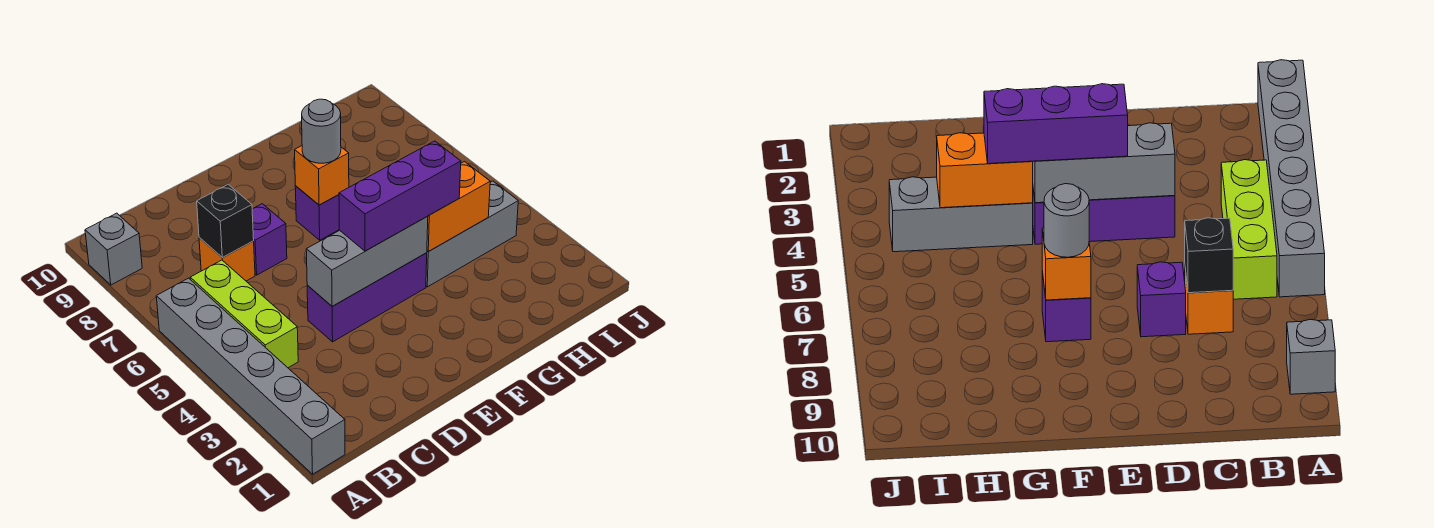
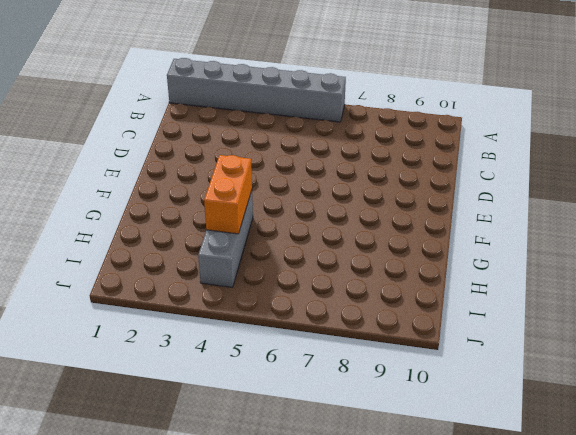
none -> grey 1x1 brick [85,213,142,285]
none -> lime 1x3 brick [190,260,298,368]
none -> orange 1x1 brick [199,238,255,281]

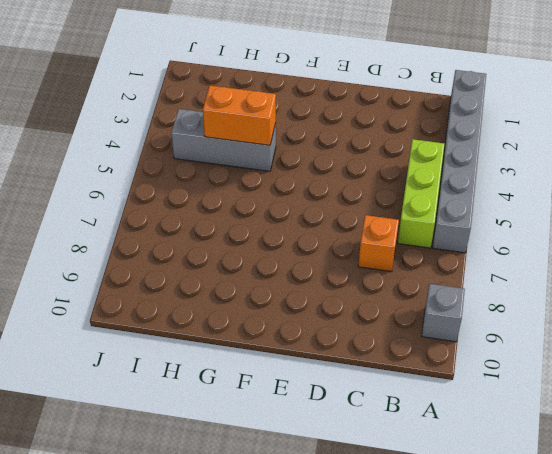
none -> purple 1x3 brick [307,253,427,342]
none -> purple 1x1 brick [252,204,287,275]
none -> purple 1x1 brick [295,186,339,240]

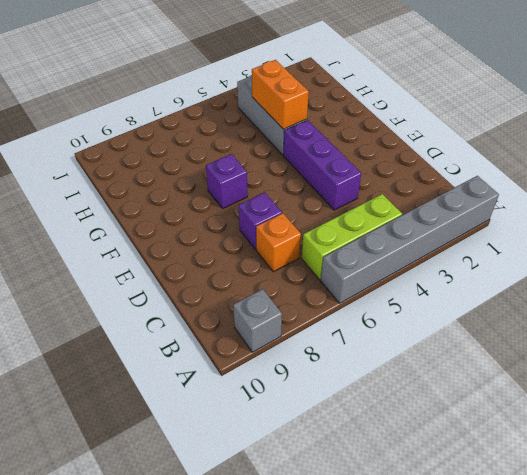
none -> black 1x1 brick [197,184,254,258]
none -> grey 1x3 brick [306,216,428,306]
none -> orange 1x1 brick [295,146,349,205]

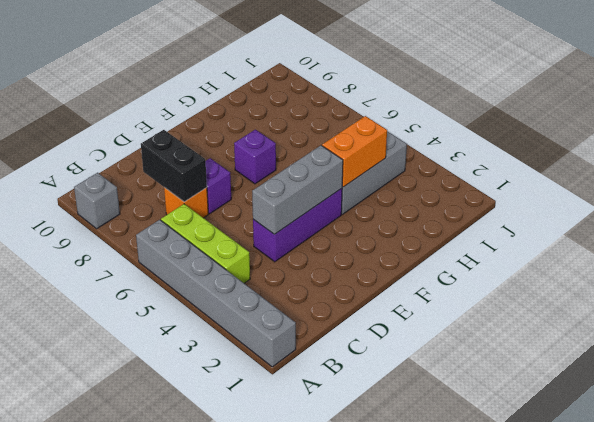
black 1x2 brick [141,130,207,202] -> black 1x1 brick [197,184,254,258]
none -> orange 1x1 brick [295,146,349,205]
none -> purple 1x3 brick [339,141,461,251]
none -> grey 1x1 round brick [302,99,341,163]

